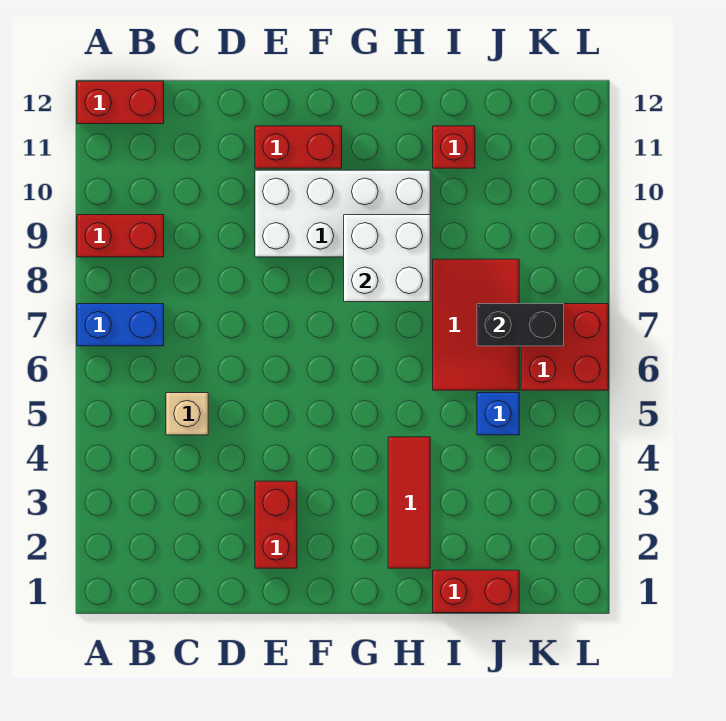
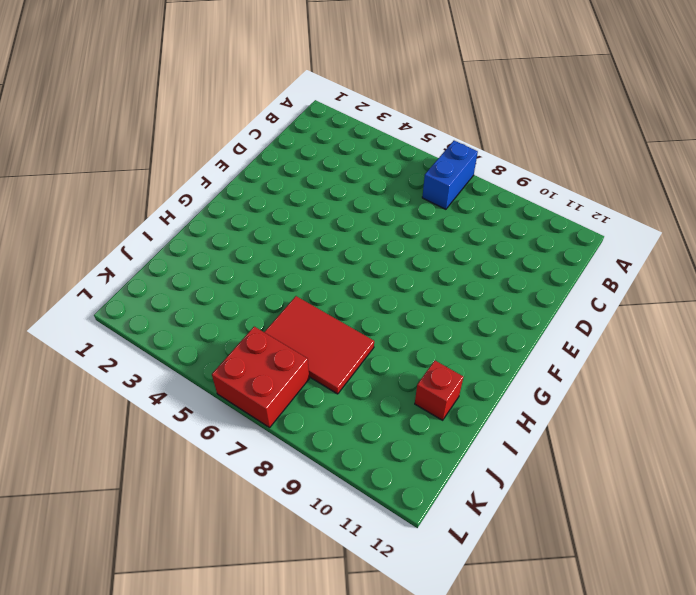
none -> red 1x2 brick [77,215,164,257]
none -> red 1x2 brick [77,81,164,124]
none -> tan 1x1 brick [166,393,208,435]

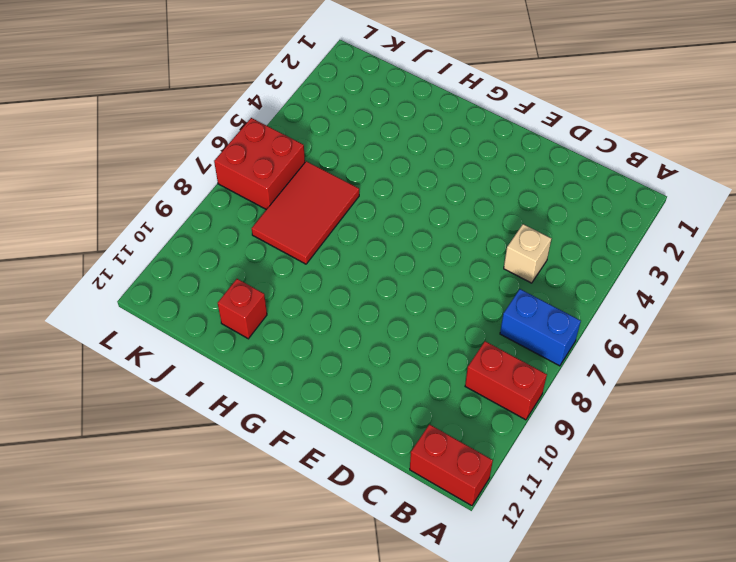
none -> red 1x2 brick [255,481,297,568]
none -> white 2x4 brick [255,170,430,257]
none -> red 1x2 brick [255,126,342,168]

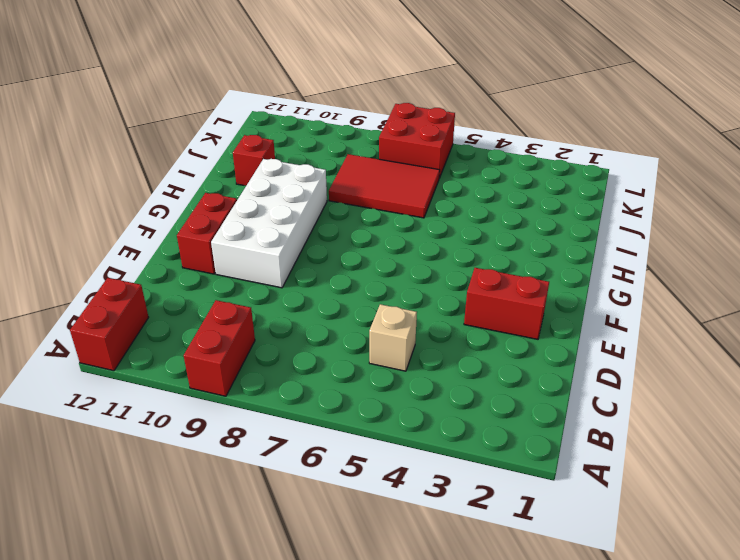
none -> blue 1x2 brick [77,304,164,346]
none -> red 1x3 tile [388,437,430,568]
none -> red 1x2 brick [433,570,519,613]

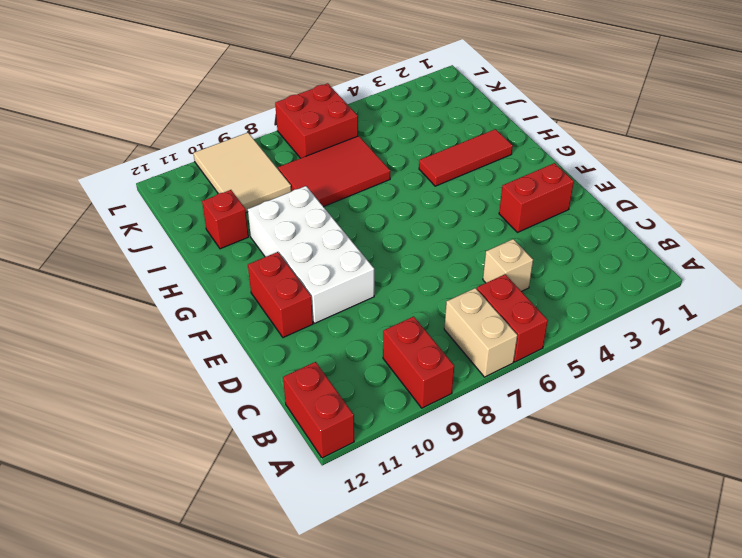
red 1x2 brick [477,274,548,362] -> red 1x2 brick moved to [433,570,519,613]
tan 1x2 brick [444,288,517,377] -> blue 1x2 brick [77,304,164,346]
tan 2x3 tile [193,133,291,212] -> none
none -> blue 1x1 brick [477,393,519,435]
none -> white 2x2 brick [344,215,430,302]
none -> black 1x2 brick [477,304,564,346]

